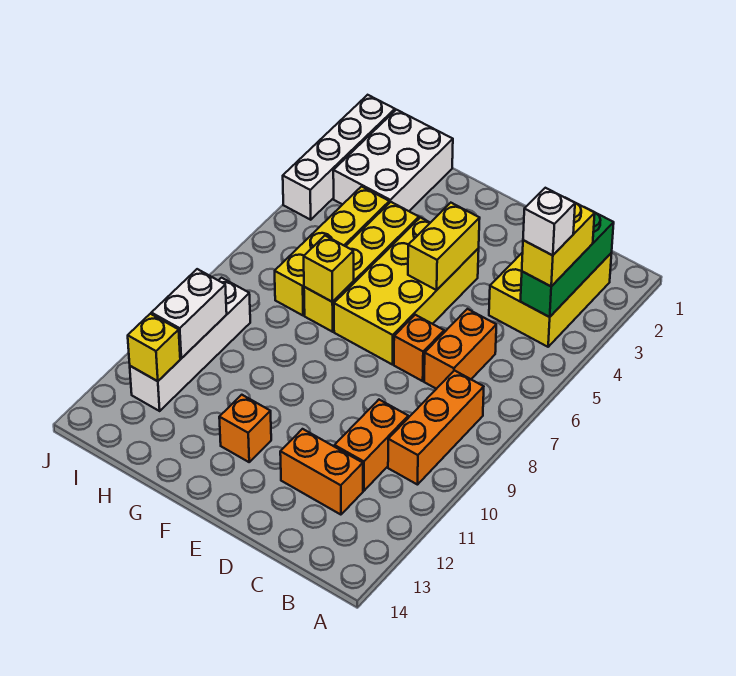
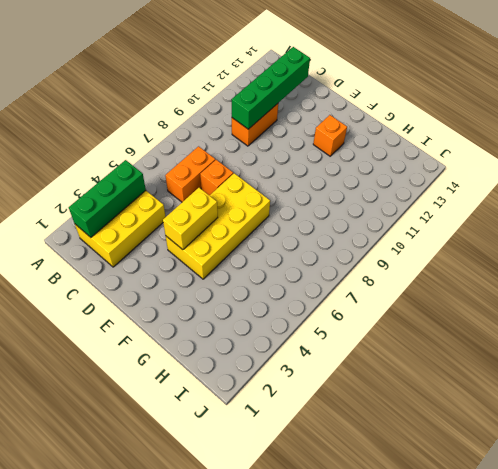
green 1x4 brick [232,47,310,129] -> none
none -> orange 1x3 brick [388,371,484,485]
none -> orange 1x2 brick [280,429,363,515]
none -> yellow 1x4 brick [304,202,419,332]

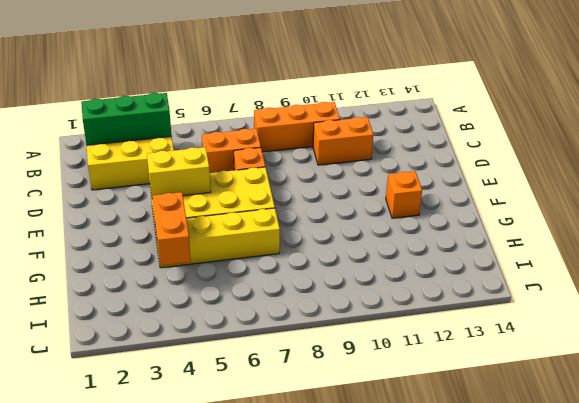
orange 1x2 brick [152,192,191,266] -> orange 1x2 brick moved to [280,429,363,515]
none -> white 2x3 brick [333,110,453,211]
none -> yellow 1x4 brick [275,186,389,315]
none -> white 1x4 brick [130,278,250,411]

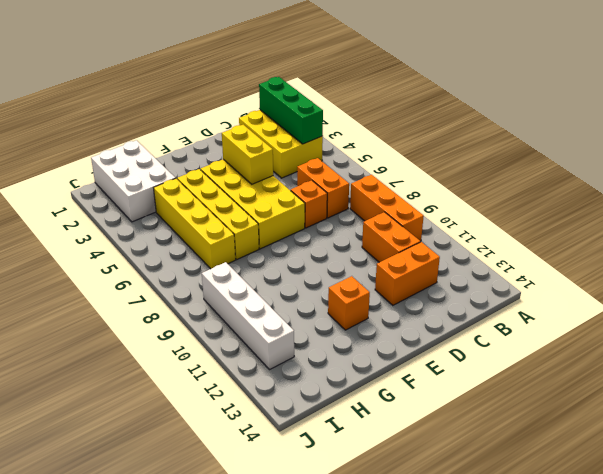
none -> white 1x4 brick [283,95,395,220]
none -> yellow 1x1 brick [304,236,354,302]
none -> white 1x2 brick [151,269,227,358]

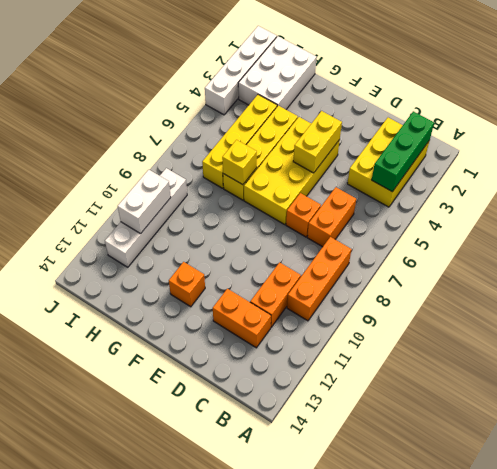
none -> yellow 1x1 brick [128,314,180,381]
none -> yellow 1x2 brick [522,198,595,286]
none -> white 1x1 brick [523,188,575,255]

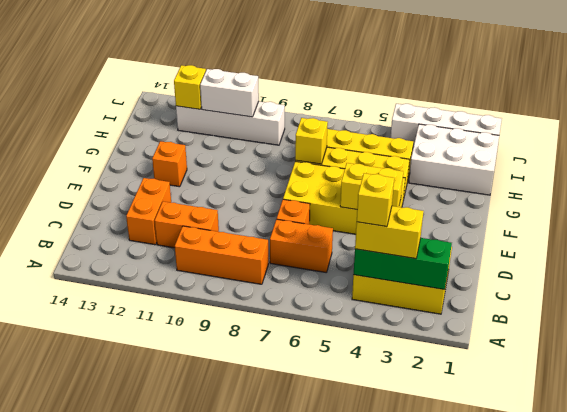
yellow 1x1 brick [357,173,394,227] -> white 1x1 brick [523,188,575,255]

